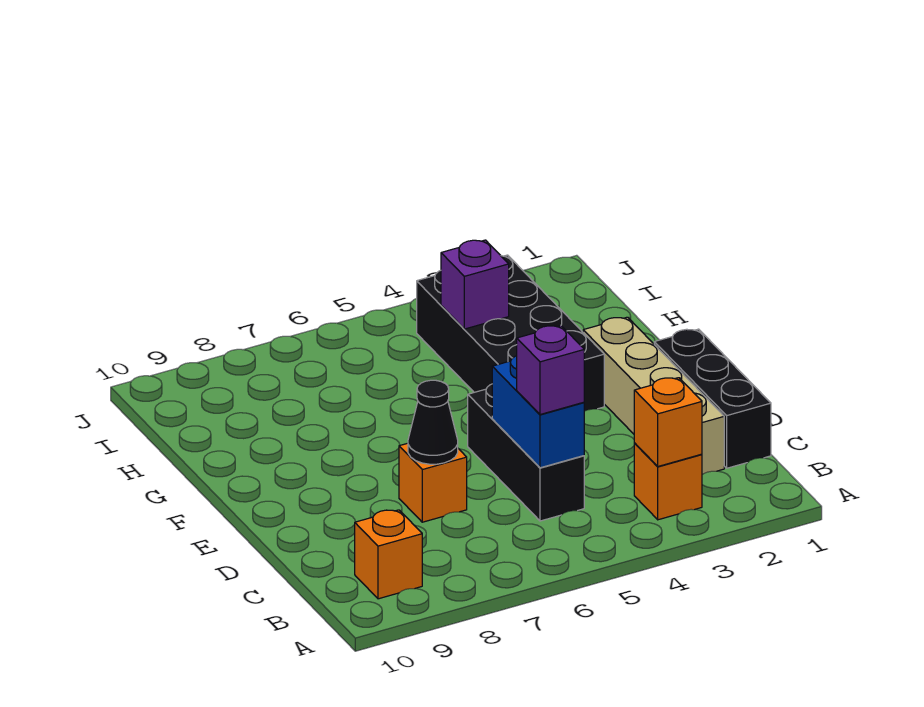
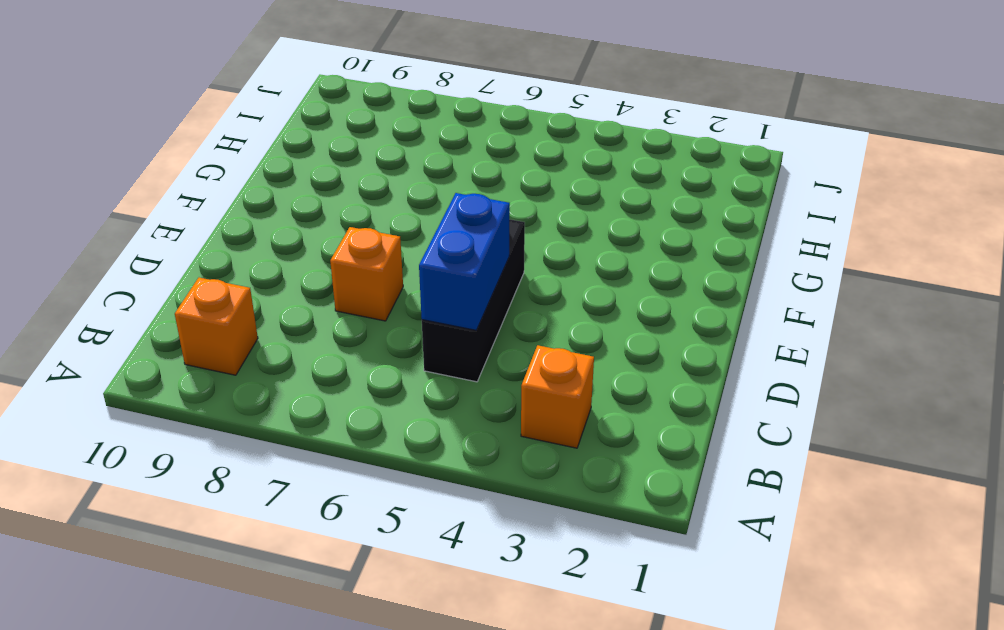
none -> black 1x3 brick [654,329,771,468]
none -> tan 1x4 brick [583,317,724,475]
none -> black 2x4 brick [417,255,604,411]

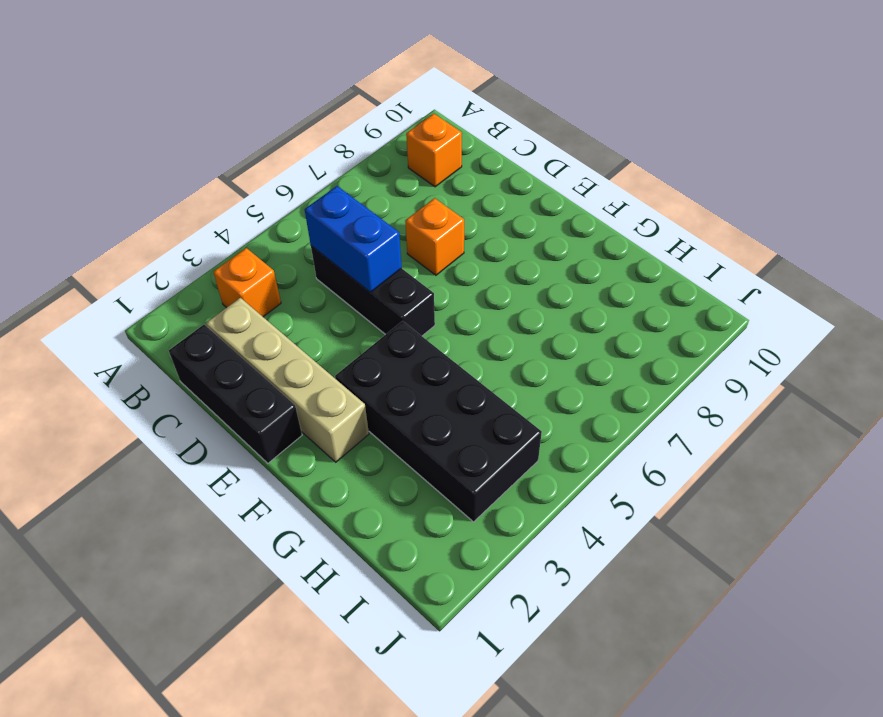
none -> orange 1x1 brick [634,378,702,466]
none -> black 1x1 cone [408,380,458,464]
none -> purple 1x1 brick [441,240,509,329]

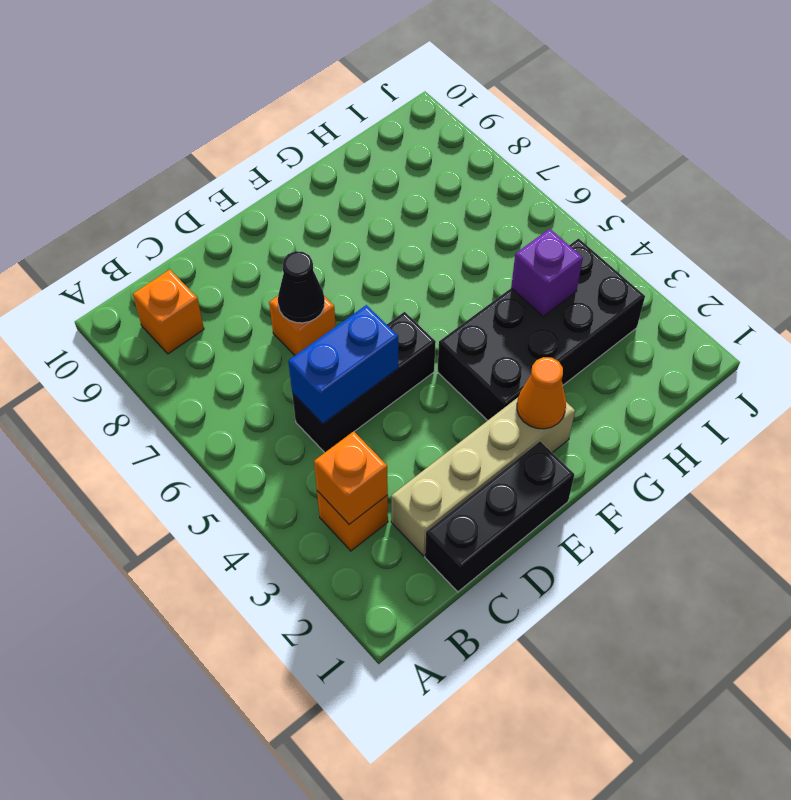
orange 1x1 cone [517,357,566,429] -> none
none -> purple 1x1 brick [517,326,584,415]

